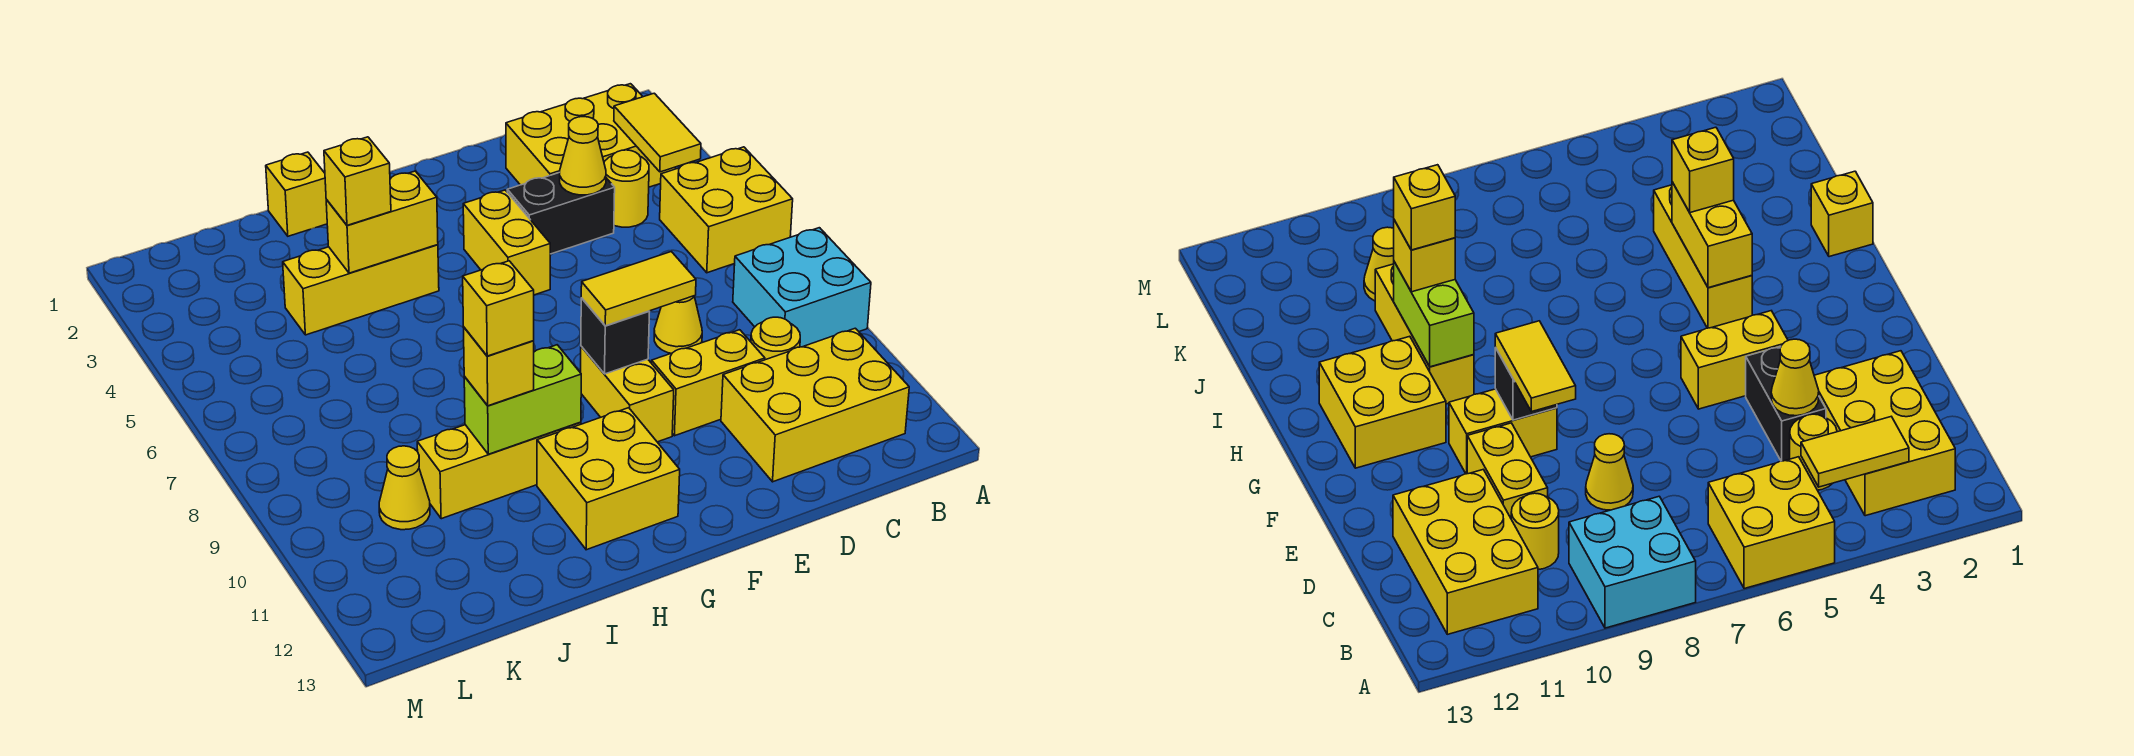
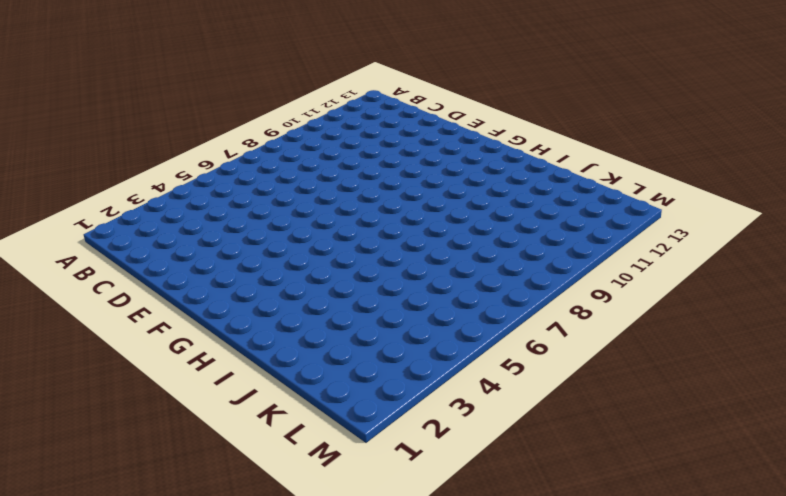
none -> yellow 2x2 brick [660,147,793,273]
none -> cyan 2x2 brick [733,228,871,347]
none -> yellow 2x3 brick [506,84,675,187]

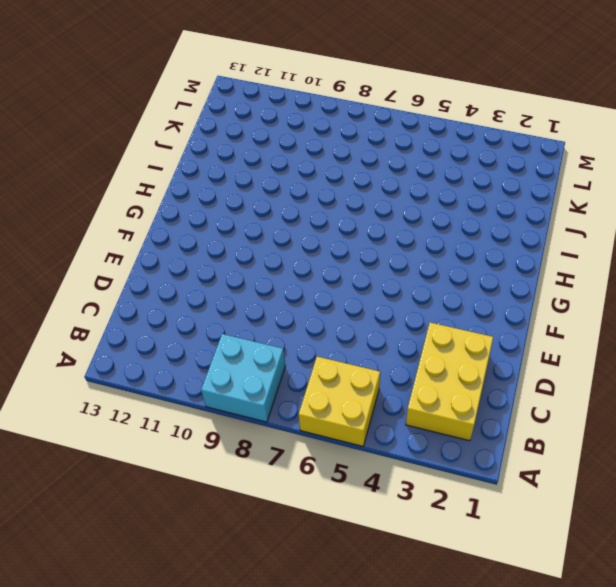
none -> yellow 2x3 brick [721,328,909,482]
none -> yellow 1x1 round brick [604,150,649,227]
none -> yellow 1x1 round brick [751,317,800,360]

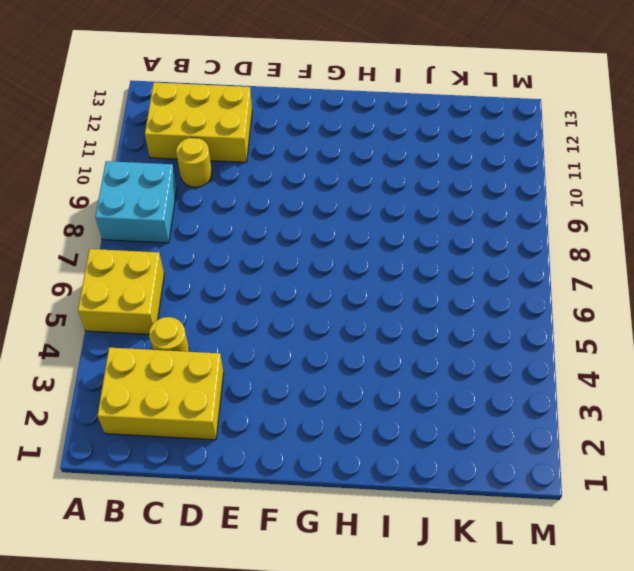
none -> black 1x2 brick [507,172,615,254]
none -> yellow 1x1 cone [654,296,702,353]
none -> yellow 1x2 brick [652,330,765,436]

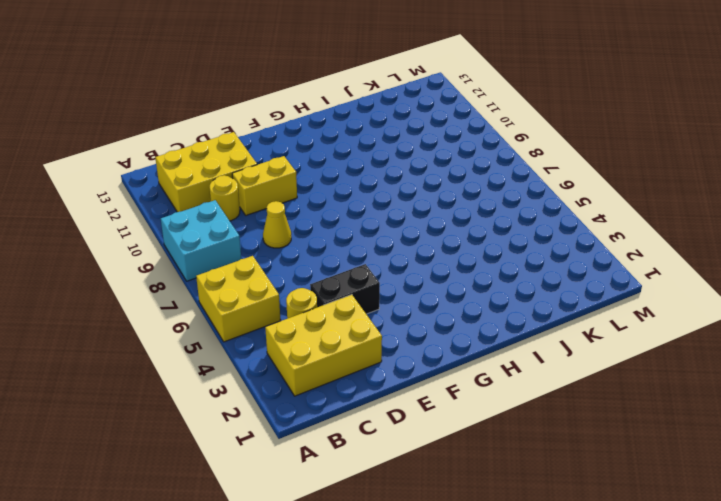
none -> yellow 1x2 brick [463,190,550,295]
none -> yellow 1x2 brick [581,346,674,442]
none -> yellow 2x2 brick [537,408,680,550]

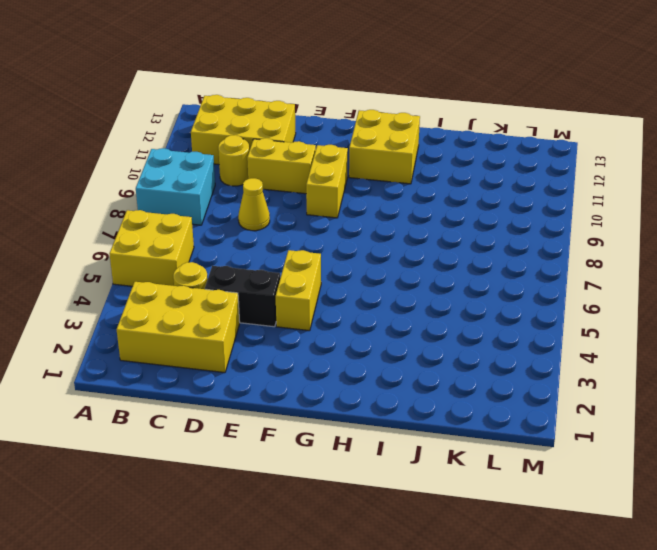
none -> yellow 1x3 brick [283,245,439,335]
none -> yellow 1x3 brick [417,422,581,519]
none -> yellow 1x1 brick [266,152,327,236]

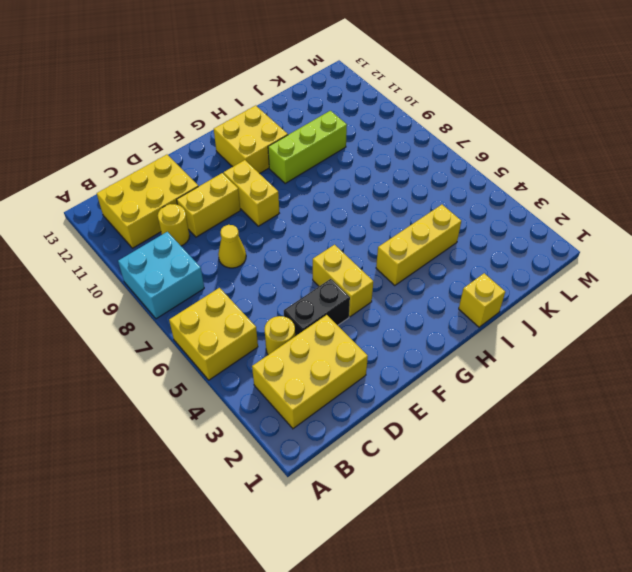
lime 1x3 brick [268,111,347,183] -> yellow 1x3 brick [417,422,581,519]
none -> yellow 1x1 cone [379,446,430,530]
none -> yellow 1x2 tile [614,93,701,172]
none -> yellow 1x1 cone [560,117,606,195]

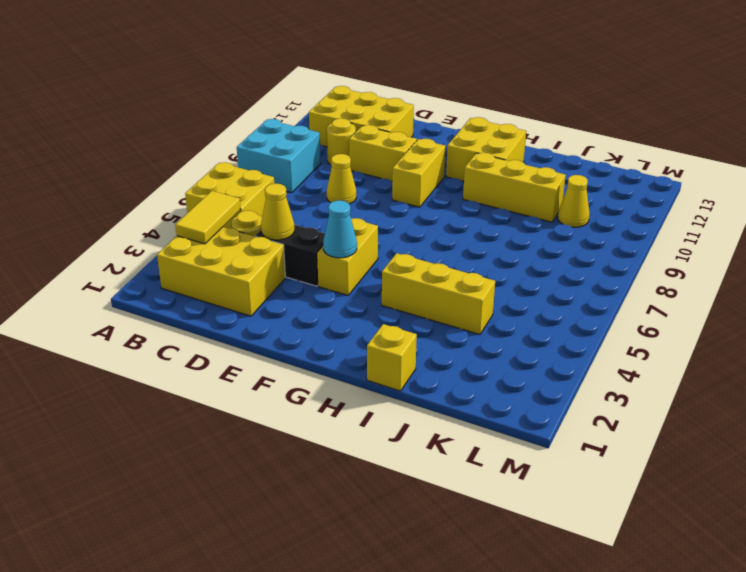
cyan 1x1 cone [323,200,357,258] -> none
none -> black 1x1 brick [581,298,650,374]
none -> yellow 1x2 brick [326,171,438,273]
none -> lime 1x2 brick [464,345,581,454]

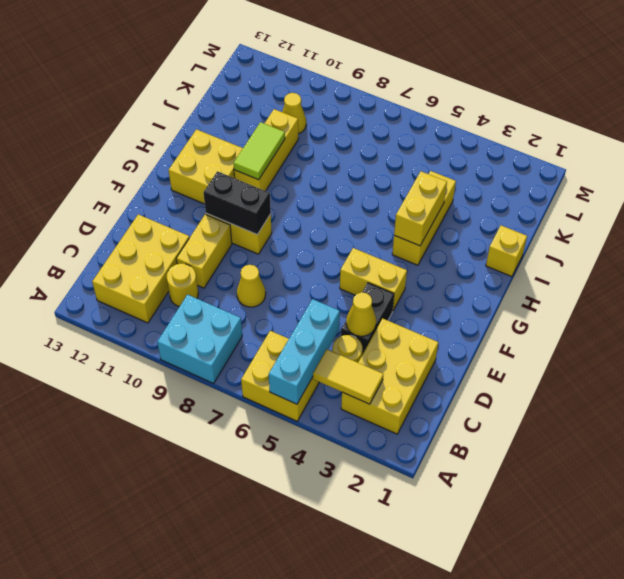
cyan 1x3 brick [269,299,340,404] -> none
black 1x2 brick [203,171,271,235] -> black 1x1 brick [581,298,650,374]
lime 1x2 tile [234,122,285,180] -> lime 1x2 brick [464,345,581,454]
none -> yellow 1x2 tile [581,252,696,326]
none -> yellow 1x1 brick [324,137,391,225]
none -> yellow 1x1 brick [464,328,534,406]

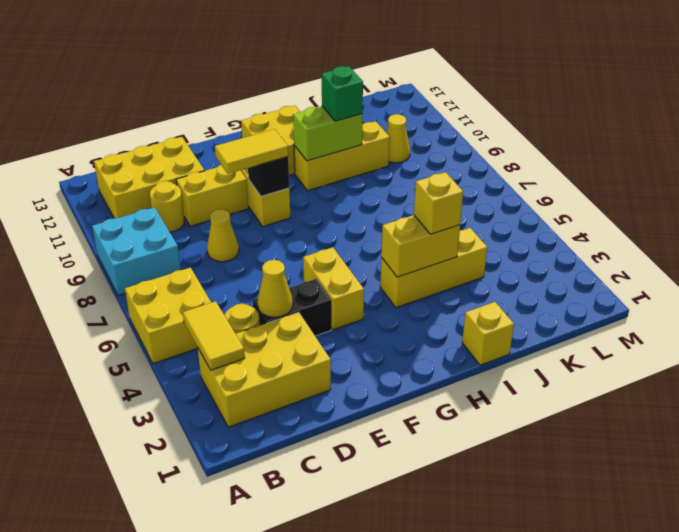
green 1x1 brick [322,66,363,121] -> yellow 1x1 brick [464,328,534,406]
none -> yellow 1x1 brick [463,261,534,356]

